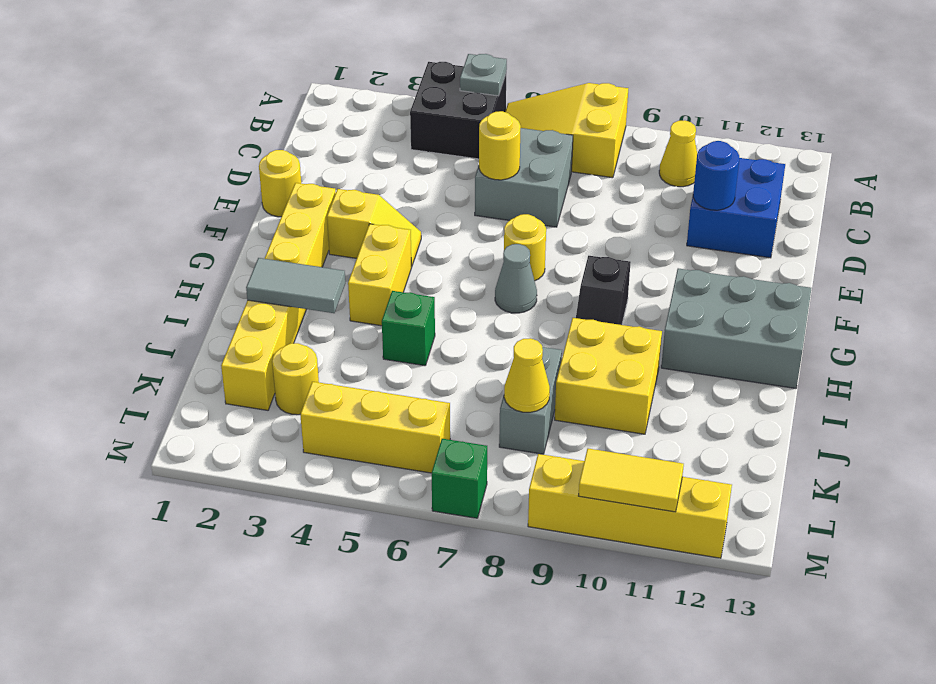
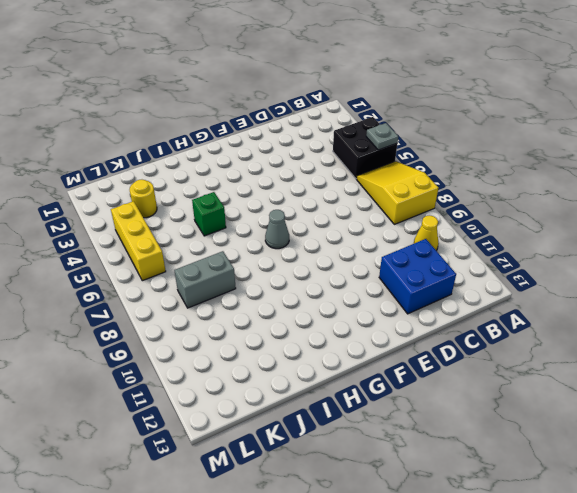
none -> grey 2x2 brick [475,128,573,227]
none -> yellow 1x1 round brick [259,150,301,217]
none -> yellow 1x6 brick [221,183,336,410]

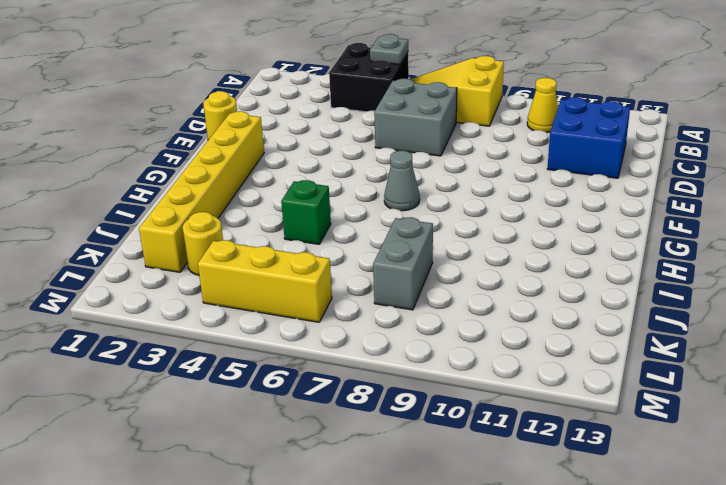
none -> yellow 1x2 slope [327,189,421,267]
none -> yellow 1x1 round brick [504,214,546,281]
none -> yellow 1x2 brick [348,224,412,326]

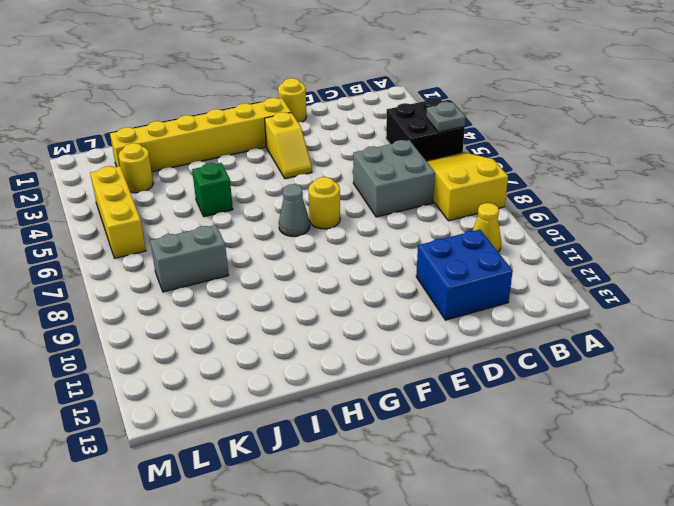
none -> yellow 1x2 brick [348,224,412,326]
none -> black 1x2 slope [576,256,631,325]
none -> grey 2x3 brick [661,268,811,388]

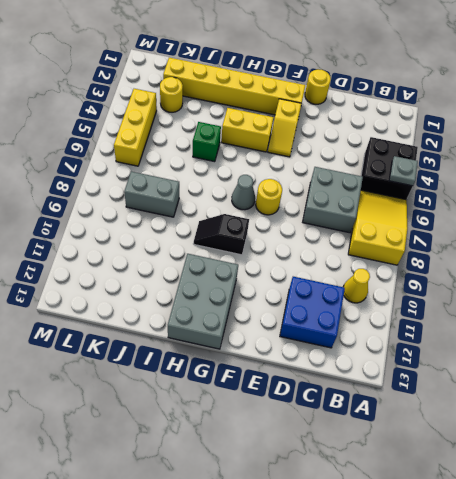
none -> yellow 2x2 brick [555,318,662,434]
none -> green 1x1 brick [432,439,487,518]
none -> yellow 1x4 brick [528,454,732,558]

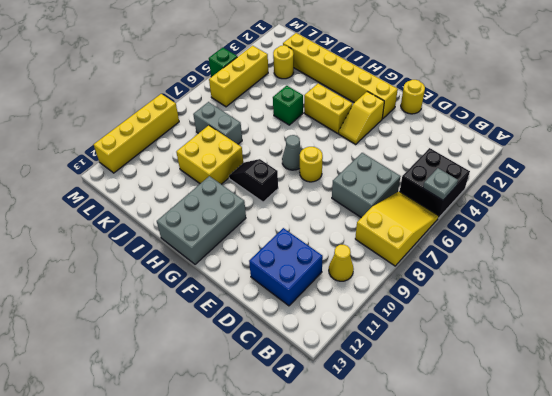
green 1x1 brick [209,48,237,77] -> green 1x1 brick moved to [432,439,487,518]
none -> yellow 1x1 round brick [479,111,521,180]
none -> blue 1x1 round brick [693,141,739,210]
none -> grey 1x2 tile [246,258,345,313]

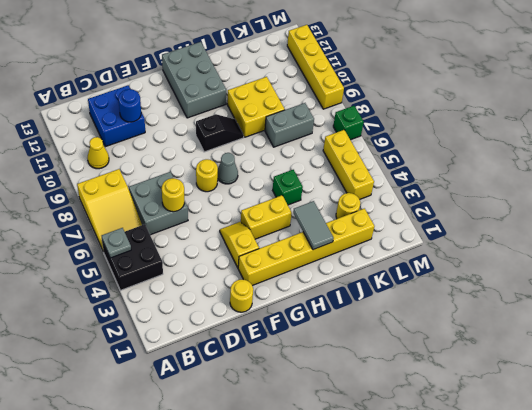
none -> yellow 1x1 cone [504,338,550,412]
none -> yellow 1x2 tile [579,449,684,512]

